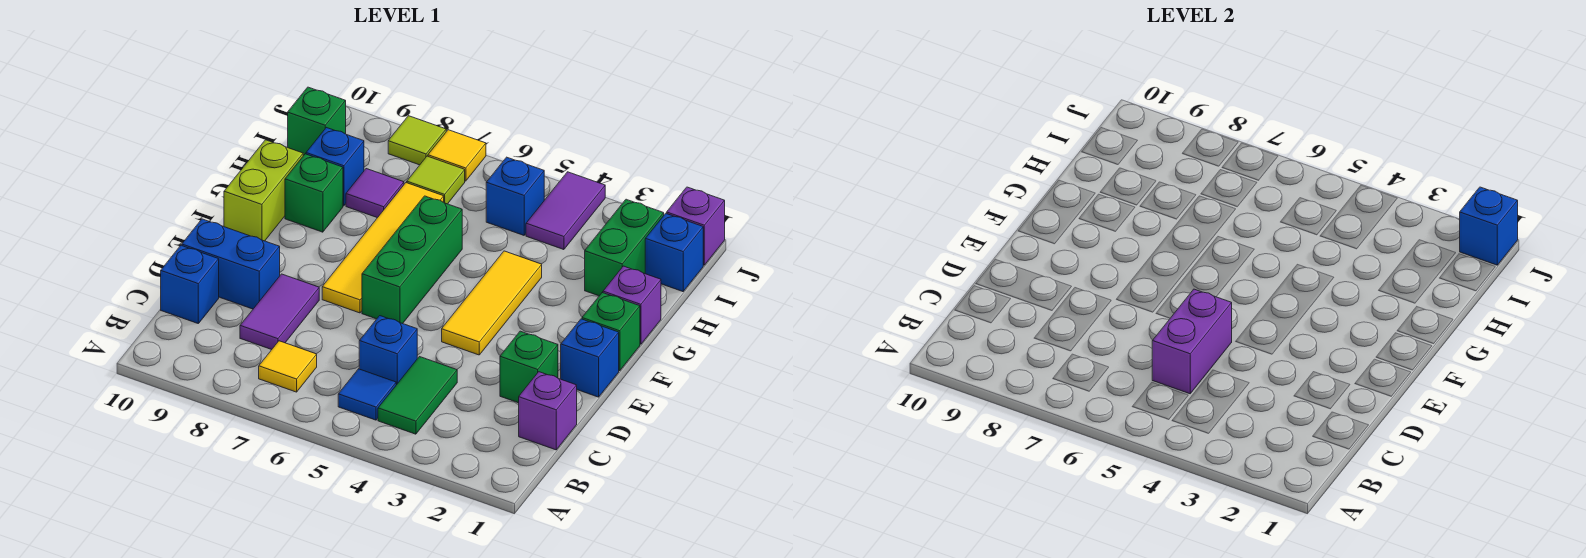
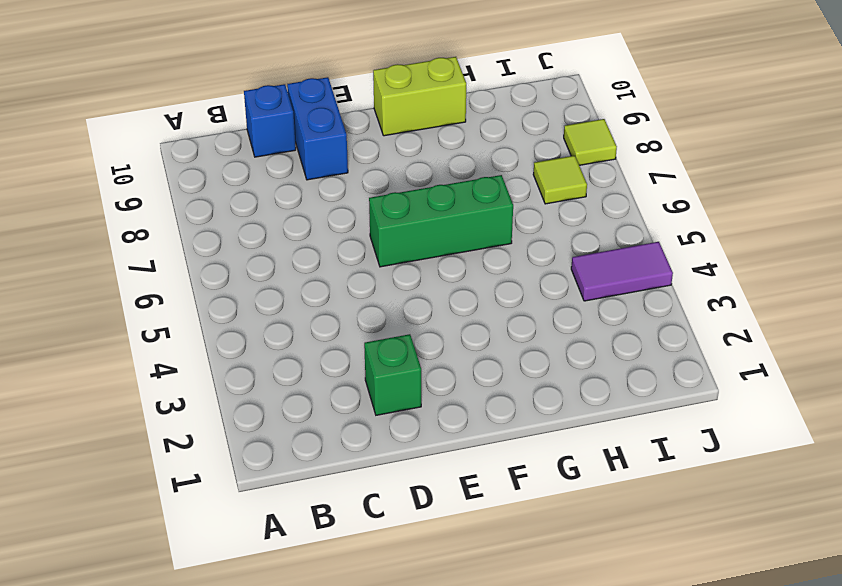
none -> green 1x2 tile [378,357,457,434]
none -> blue 1x1 tile [338,369,396,420]
none -> yellow 1x1 tile [259,341,317,392]
none -> purple 1x1 brick [519,372,577,450]

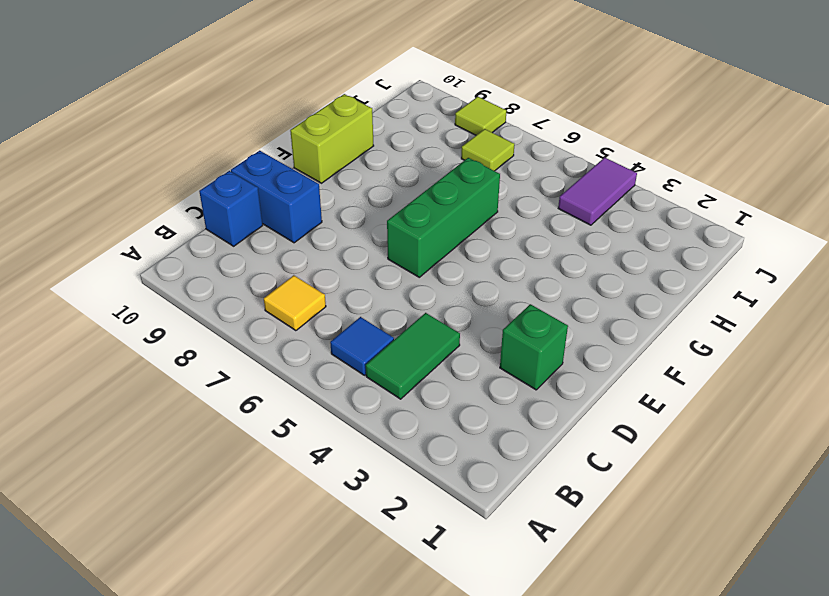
none -> purple 1x1 brick [519,372,577,450]
none -> blue 1x1 brick [359,316,417,385]
none -> purple 1x2 tile [240,274,319,350]
none -> blue 1x1 brick [561,319,619,397]

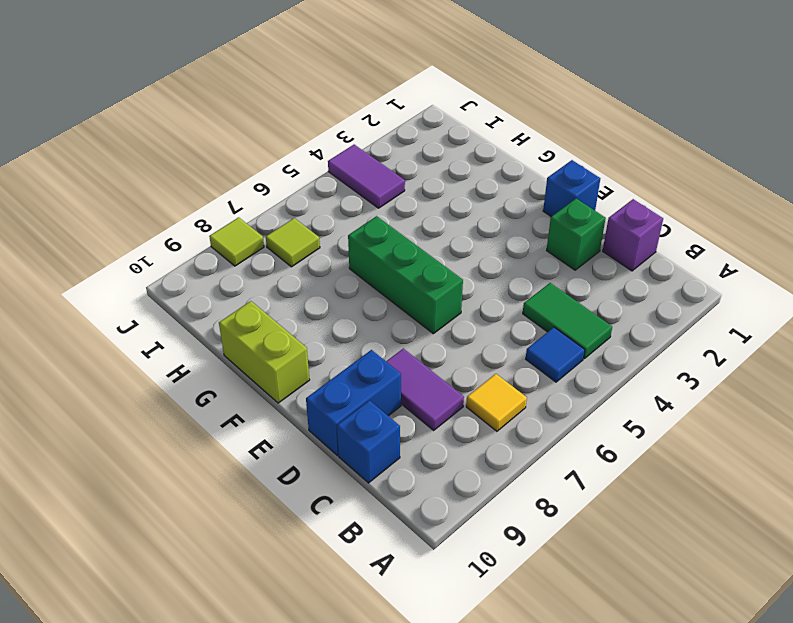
none -> blue 1x1 brick [359,316,417,385]
none -> yellow 1x3 tile [442,251,542,355]
none -> yellow 1x4 tile [322,183,444,313]
none -> green 1x1 brick [582,293,640,371]

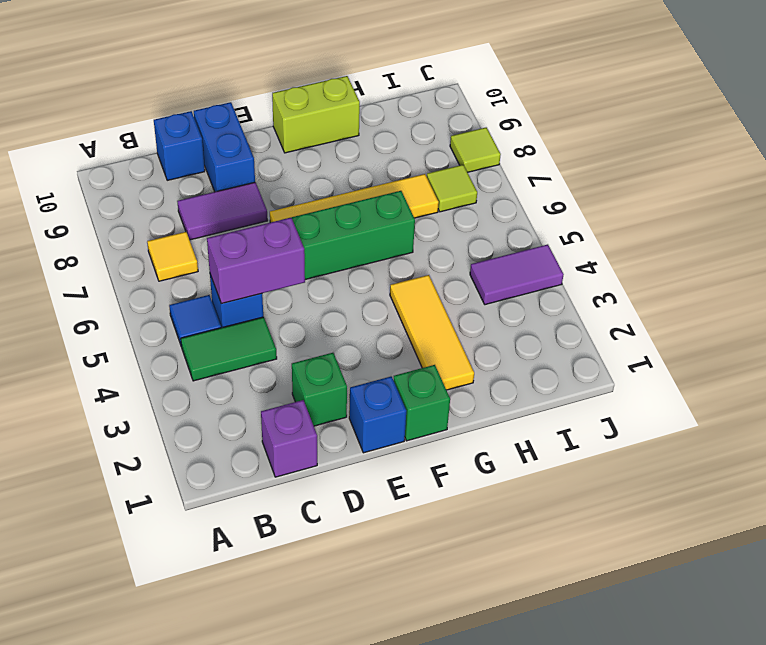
yellow 1x3 tile [390,275,474,390] -> yellow 1x3 tile turned to [442,251,542,355]
none -> purple 1x1 brick [603,266,661,344]
none -> green 1x1 brick [285,154,343,232]
none -> green 1x2 brick [585,199,664,296]
none -> purple 1x1 tile [346,169,404,218]

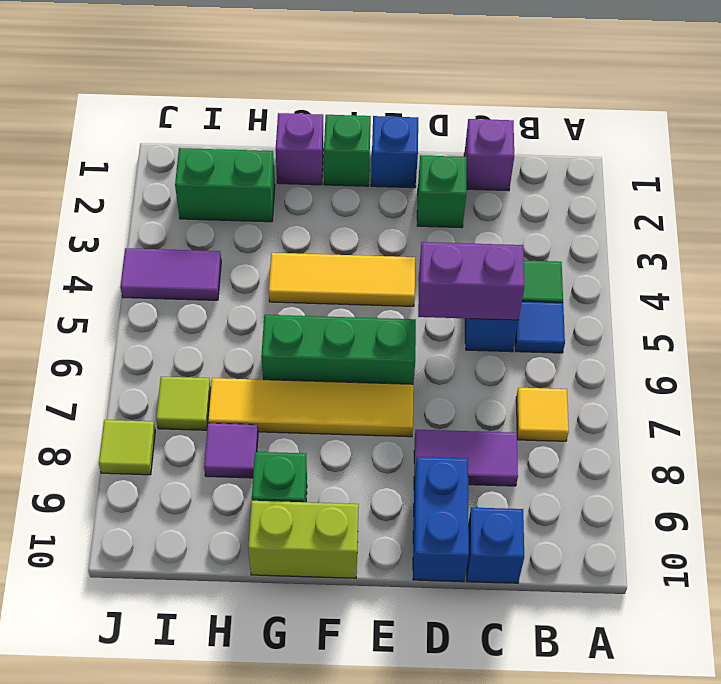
none -> blue 1x1 brick [306,128,364,206]
none -> blue 1x1 brick [645,213,703,292]
none -> blue 1x1 brick [486,157,544,235]
none -> green 1x1 brick [288,87,346,156]

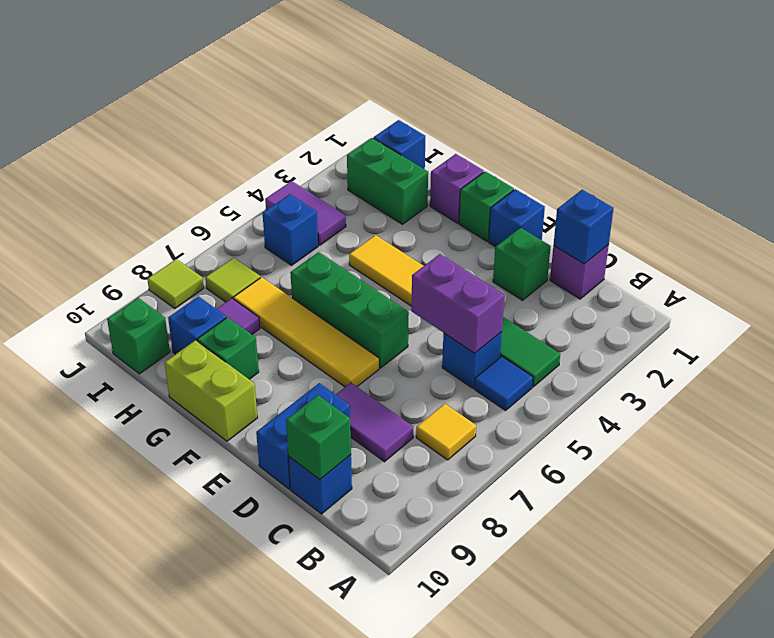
blue 1x1 brick [554,190,614,264] -> blue 1x1 brick moved to [1460,187,1518,265]
green 1x1 brick [286,395,351,479] -> none
none -> purple 1x1 brick [667,187,725,265]
none -> yellow 1x1 tile [428,130,486,181]

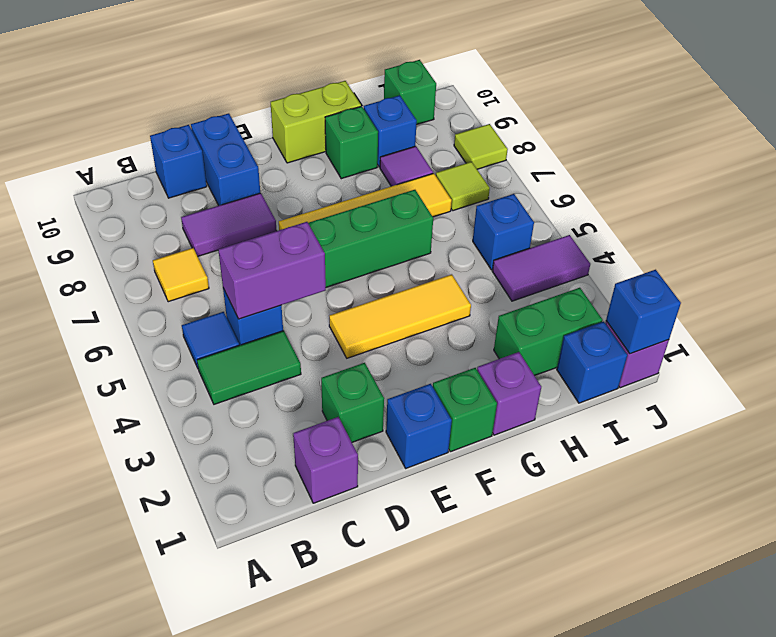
none -> yellow 1x1 tile [428,130,486,181]

